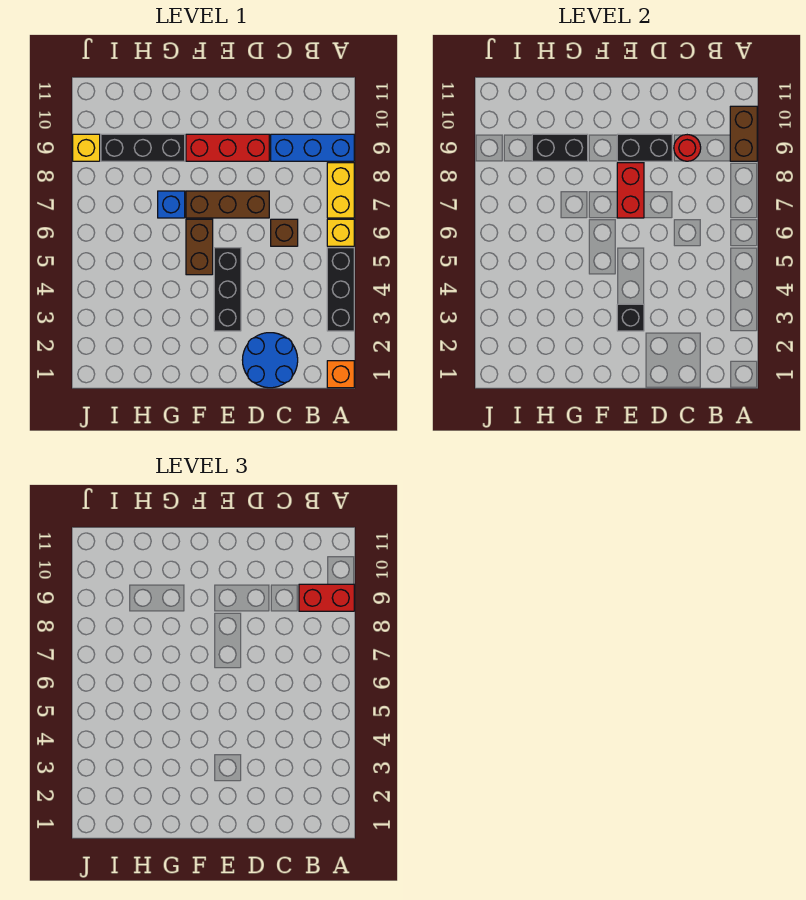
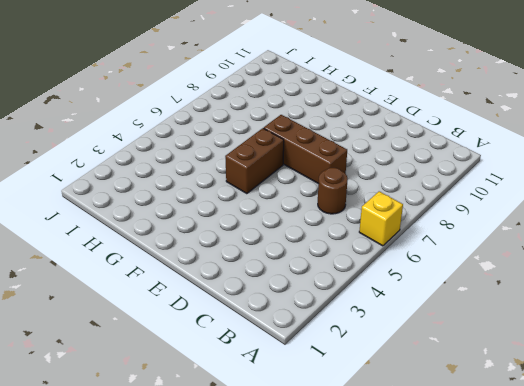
brown 1x1 round brick [318,168,348,214] -> brown 1x1 brick [271,219,298,246]
none -> orange 1x1 brick [327,361,354,388]
none -> black 1x3 brick [327,248,354,331]
none -> yellow 1x2 brick [327,163,354,218]

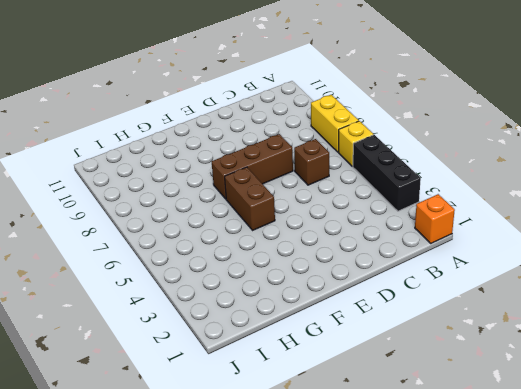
none -> blue 1x3 brick [271,134,354,161]
none -> blue 2x2 round brick [243,333,298,388]
none -> red 1x3 brick [186,134,269,161]

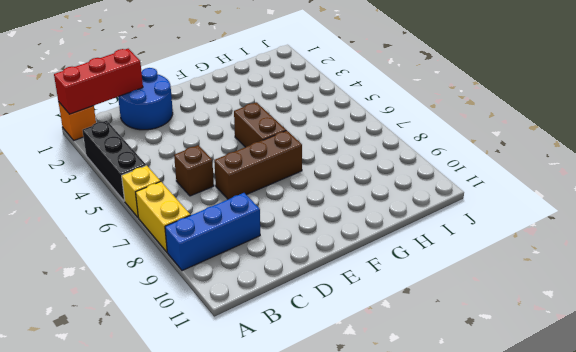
red 1x3 brick [54,49,143,114] -> red 1x3 brick moved to [186,134,269,161]
none -> black 1x3 brick [214,248,241,331]
none -> blue 1x1 brick [158,191,185,218]
none -> black 1x3 brick [101,134,185,161]

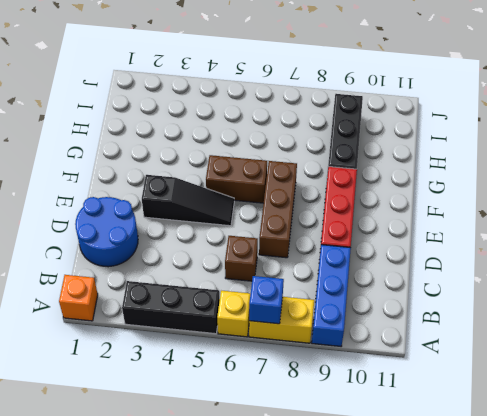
blue 1x1 brick [249,276,284,324] -> blue 1x1 brick moved to [158,191,185,218]
black 1x3 slope [142,175,234,226] -> black 1x3 brick [214,248,241,331]
none -> yellow 1x1 brick [73,134,100,161]
none -> brown 1x2 brick [730,106,757,161]
none -> red 1x1 round brick [674,135,701,161]

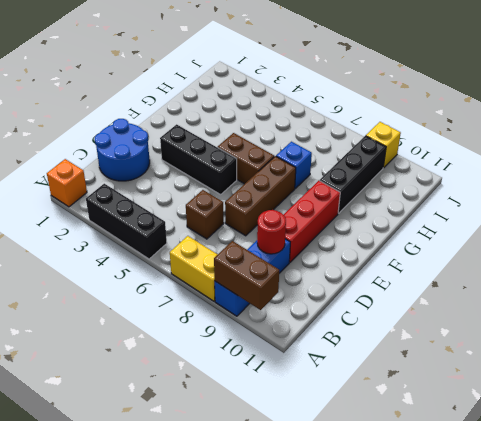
none -> yellow 1x1 brick [327,219,354,246]
none -> black 1x2 brick [617,134,672,161]
none -> black 1x1 brick [617,304,644,331]

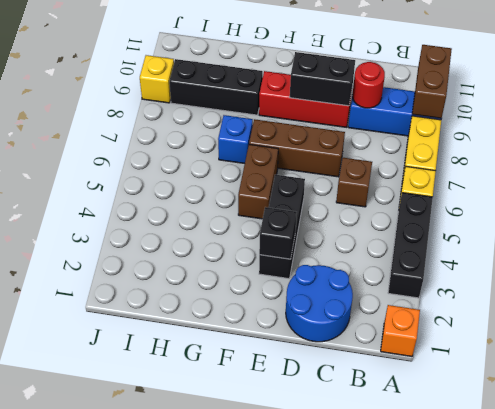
none -> red 1x2 brick [617,163,644,218]
none -> black 1x2 brick [532,134,588,161]
none -> red 1x2 brick [299,584,354,611]

